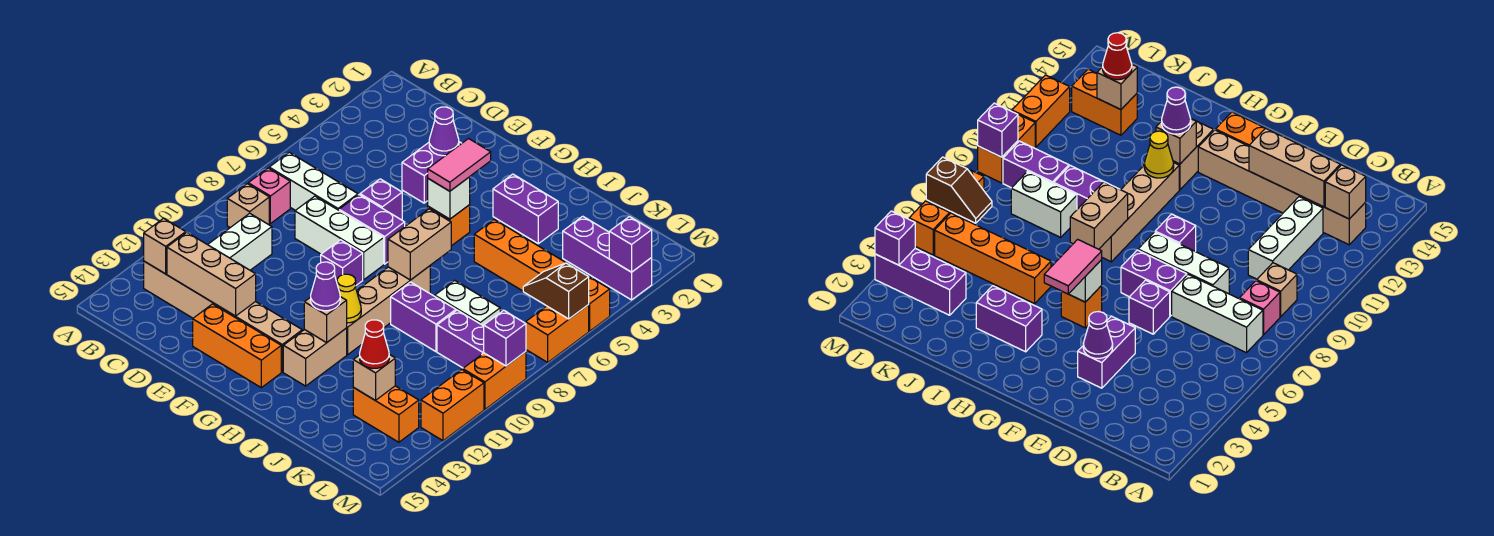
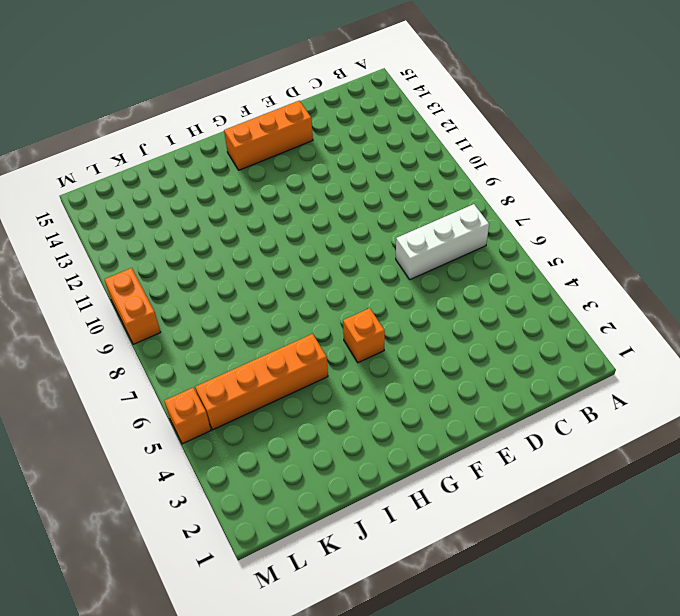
none -> pink 1x1 brick [248,168,290,224]
none -> tan 1x1 brick [227,184,269,228]
none -> tan 1x6 brick [144,261,302,372]
none -> white 1x3 brick [208,213,272,270]

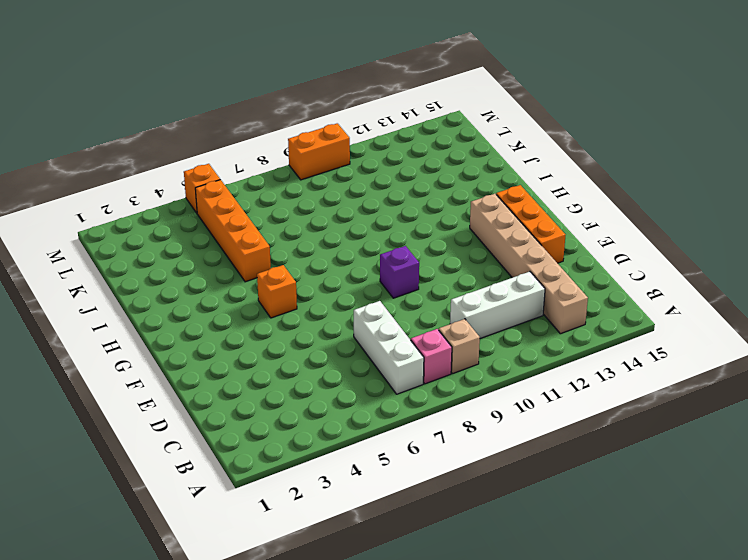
none -> white 1x3 brick [295,196,384,280]
none -> purple 1x2 brick [402,142,462,203]
none -> purple 1x1 brick [360,179,402,220]
none -> purple 1x2 brick [339,195,405,264]

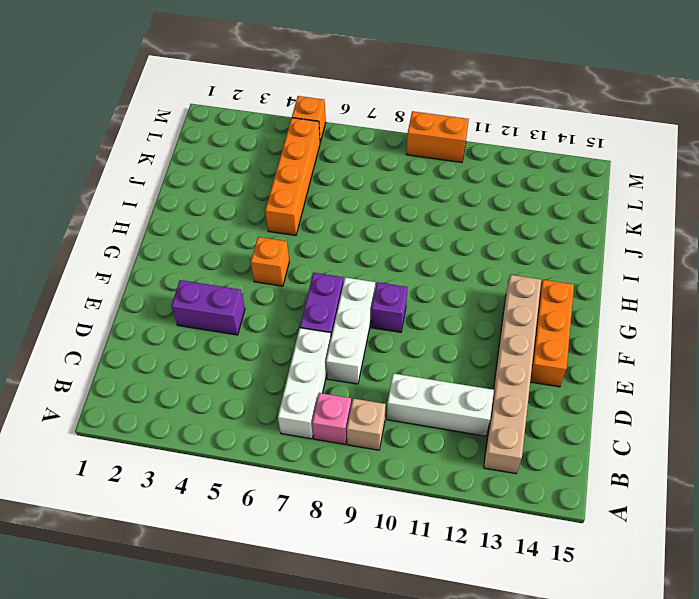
none -> purple 1x1 brick [360,179,402,220]
none -> purple 1x2 brick [493,174,558,244]
none -> tan 1x4 brick [347,266,430,355]
none -> tan 1x2 brick [283,328,347,386]

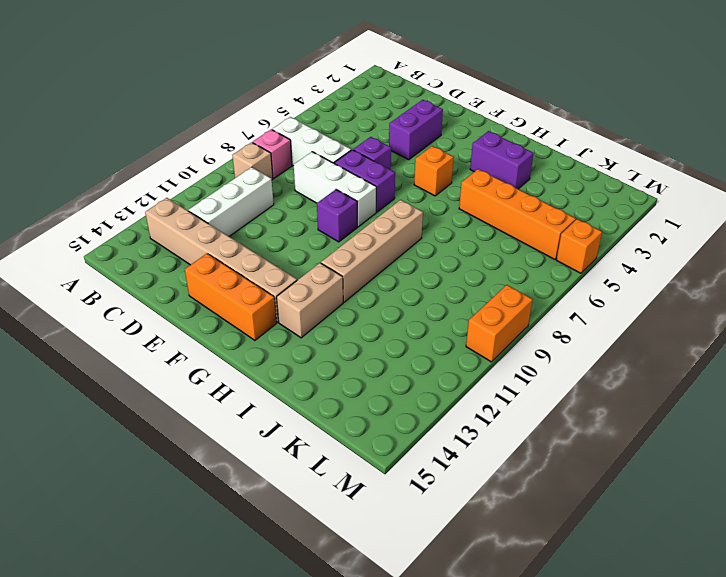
none -> purple 1x2 brick [391,282,456,352]
none -> white 1x2 brick [435,280,500,326]
none -> purple 1x3 brick [563,216,652,300]
none -> purple 1x2 brick [437,310,484,368]

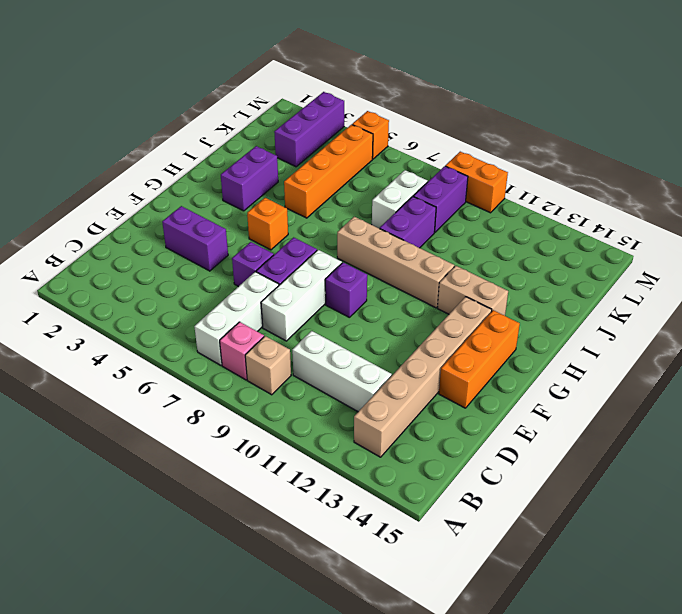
none -> orange 1x2 brick [353,386,419,442]
none -> orange 1x2 brick [526,305,589,362]
none -> orange 1x2 brick [421,370,484,441]
none -> tan 1x1 brick [144,218,186,274]

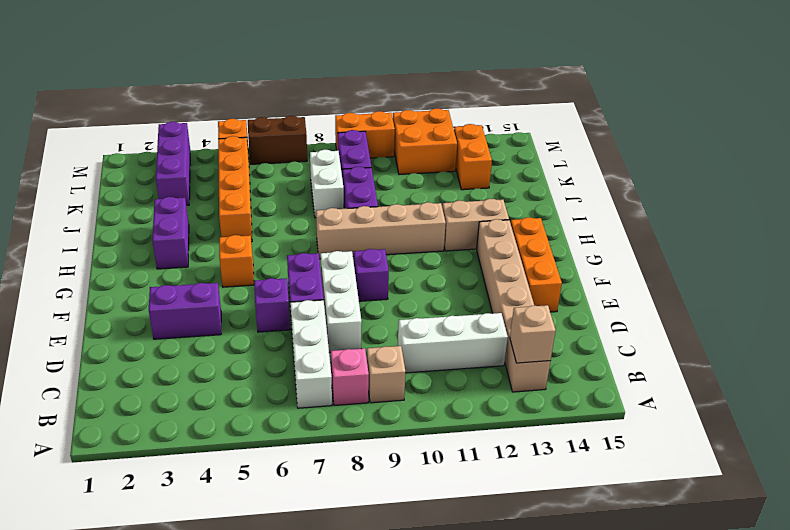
orange 2x2 brick [393,108,457,174] -> orange 1x2 brick [421,370,484,441]
brown 1x2 brick [248,116,307,164] -> orange 1x2 brick [526,305,589,362]
none -> tan 1x3 brick [167,233,256,316]
none -> purple 1x1 cone [429,107,459,156]
none -> white 1x1 brick [428,177,470,219]
none -> tan 1x2 brick [388,209,451,280]

